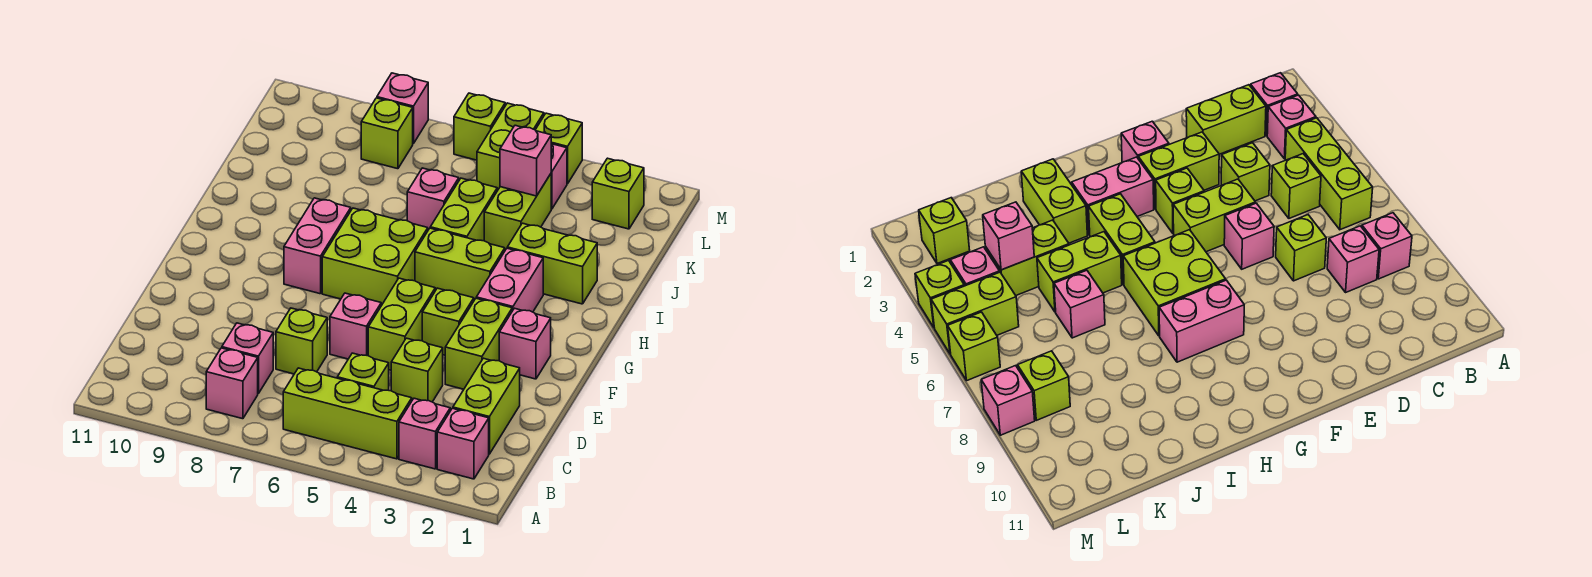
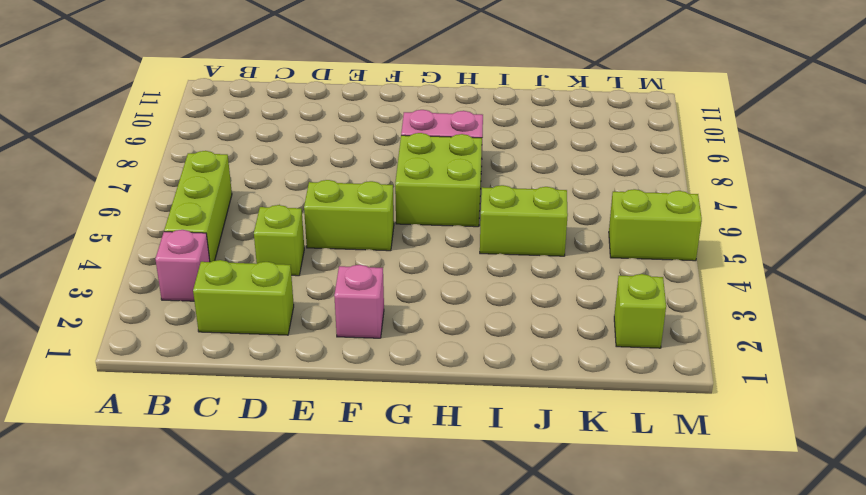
none -> pink 1x1 brick [437,408,489,479]
none -> pink 1x1 brick [206,348,258,419]
none -> lime 1x1 brick [337,353,389,390]
none -> pink 1x1 brick [222,323,273,394]

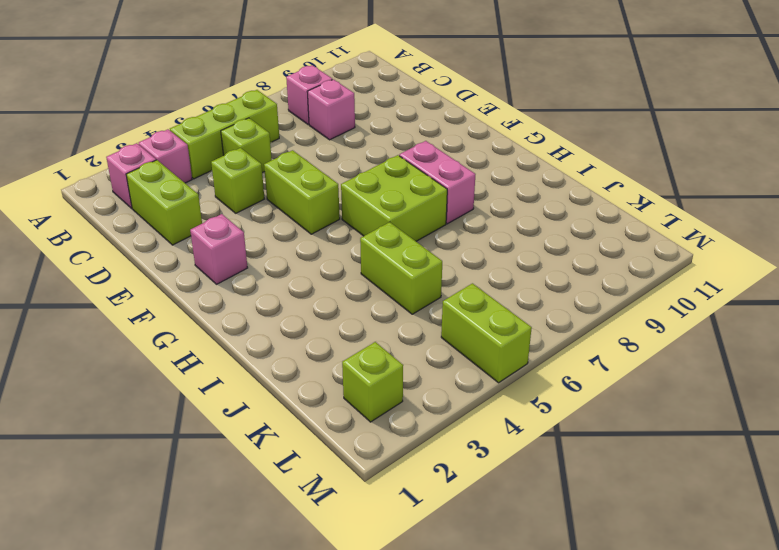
none -> lime 1x1 brick [276,308,327,374]
none -> lime 1x2 brick [445,298,512,389]
none -> pink 1x1 brick [330,293,381,359]
none -> lime 1x1 brick [422,288,474,355]

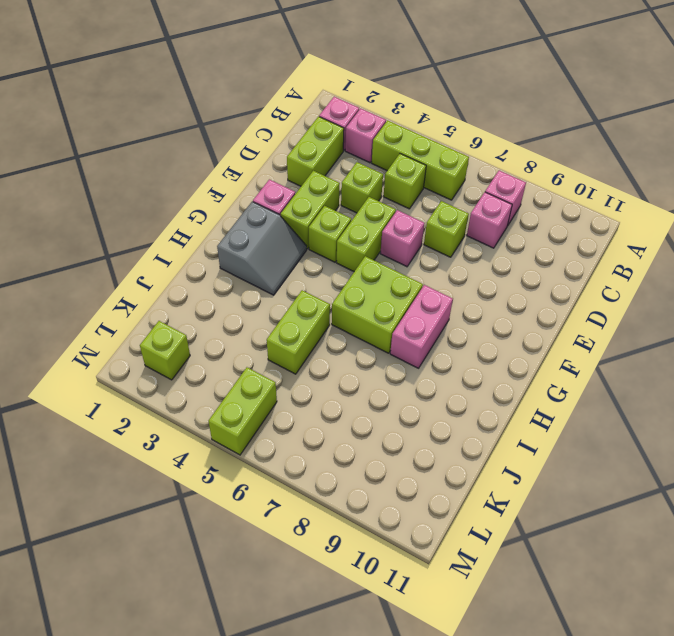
grey 2x2 slope [217,202,307,295] -> pink 1x2 brick [476,248,543,312]
none -> lime 1x2 brick [415,228,505,300]
none -> lime 1x2 brick [507,223,597,304]
none -> lime 1x2 brick [484,174,551,250]
none -> pink 1x1 brick [407,168,459,230]

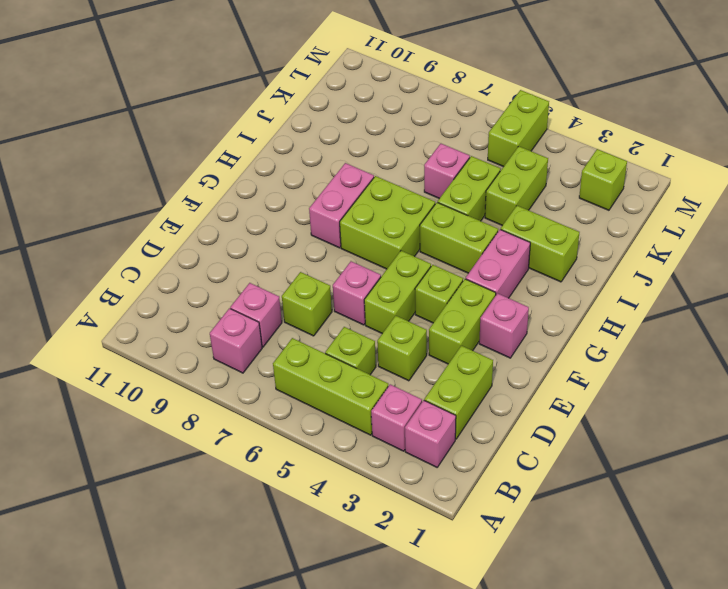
none -> pink 1x1 brick [551,144,567,209]
none -> lime 1x1 brick [361,98,413,169]
none -> lime 1x1 brick [536,113,582,184]
none -> lime 1x1 brick [454,93,505,160]

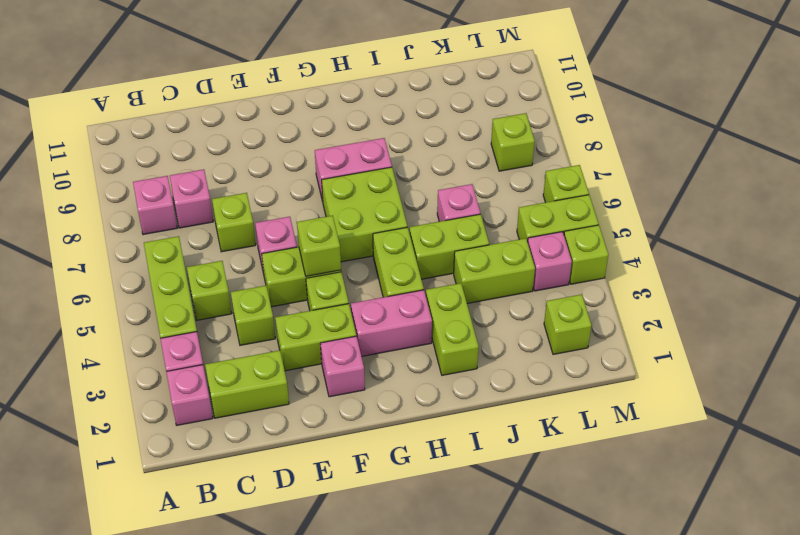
lime 1x1 brick [297,216,341,276] -> none
none -> pink 1x1 brick [377,73,428,144]
none -> pink 1x1 brick [500,125,551,196]

